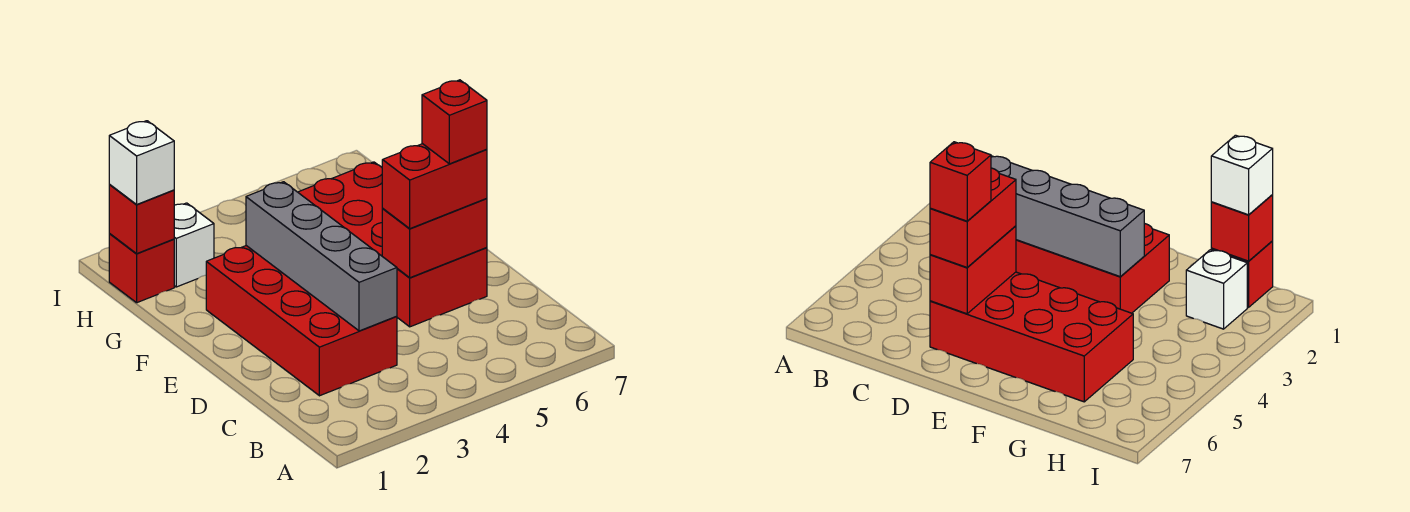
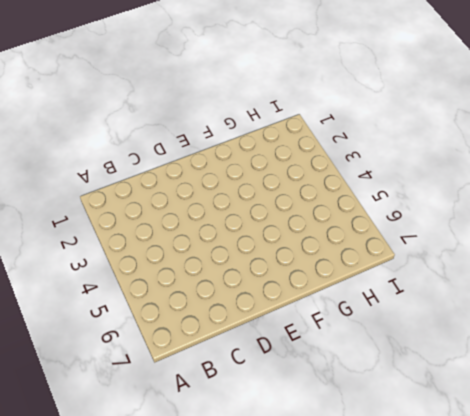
none -> red 2x4 brick [206,246,397,396]
none -> red 2x4 brick [298,162,487,327]

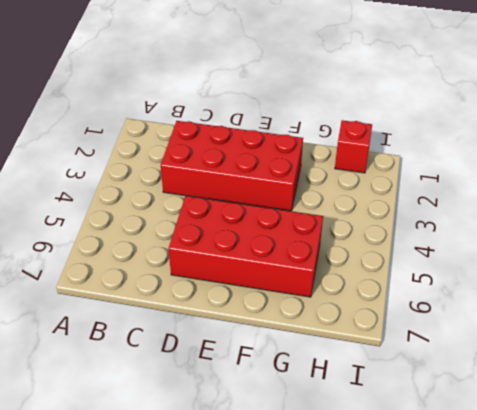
none -> white 1x1 brick [174,203,214,287]
none -> grey 1x4 brick [246,182,397,331]

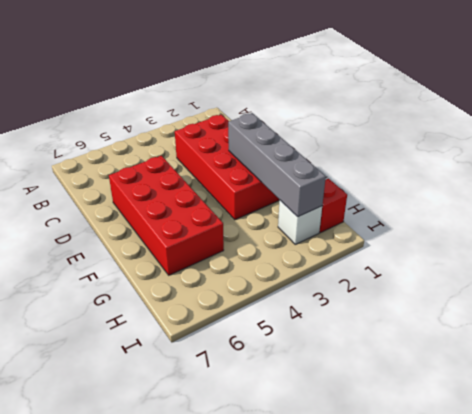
grey 1x4 brick [228,113,326,217] -> grey 1x4 brick moved to [246,182,397,331]
none -> red 1x2 brick [382,198,487,278]
none -> red 1x1 brick [109,184,174,253]

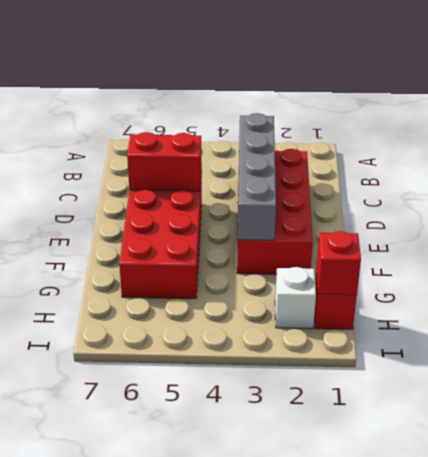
none -> red 1x2 brick [382,144,487,229]
none -> white 1x1 brick [109,121,174,204]

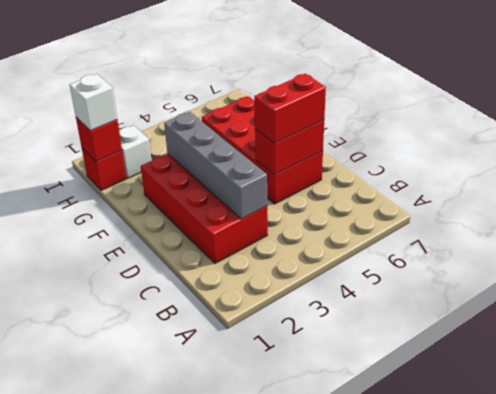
none -> red 1x1 brick [422,80,487,164]

